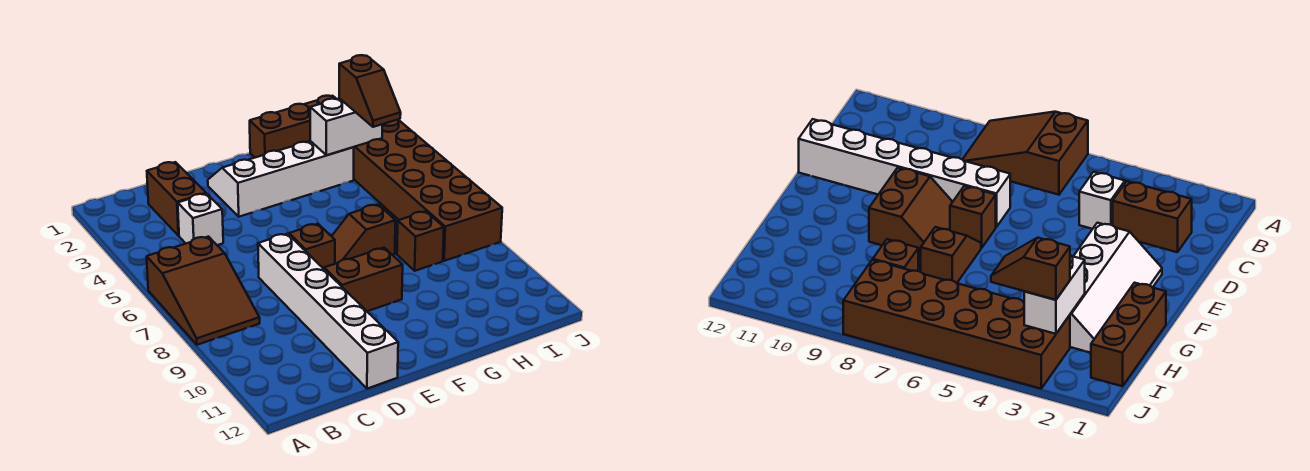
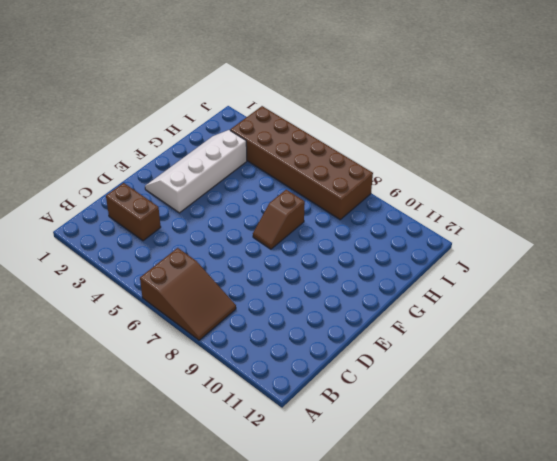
none -> white 1x1 brick [178,194,223,245]
none -> white 1x6 brick [258,234,398,389]
none -> brown 1x1 brick [289,224,335,268]

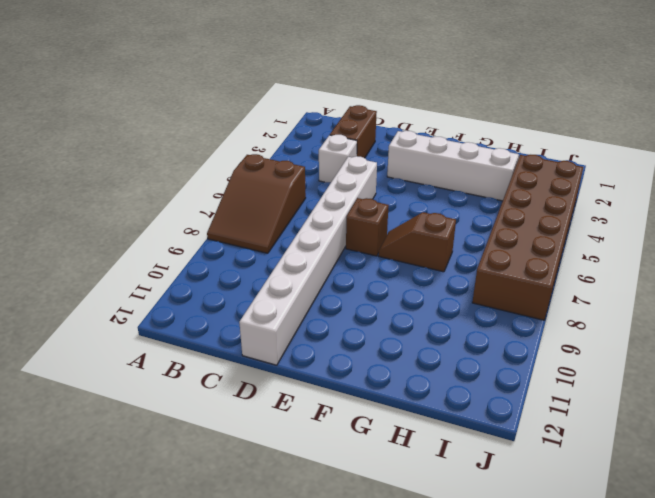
white 1x8 brick [239,156,377,365] -> white 1x6 brick [258,234,398,389]
none -> brown 2x2 slope [323,248,403,311]
none -> brown 1x3 brick [250,96,336,158]
none -> brown 1x1 brick [397,211,444,271]

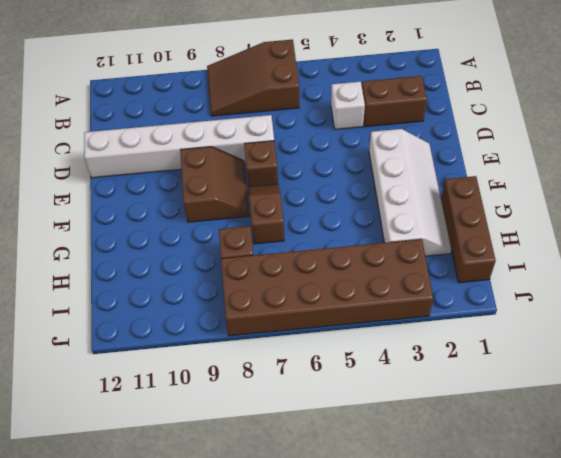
none -> white 1x2 brick [310,98,382,155]
none -> brown 1x2 slope [339,55,401,127]

